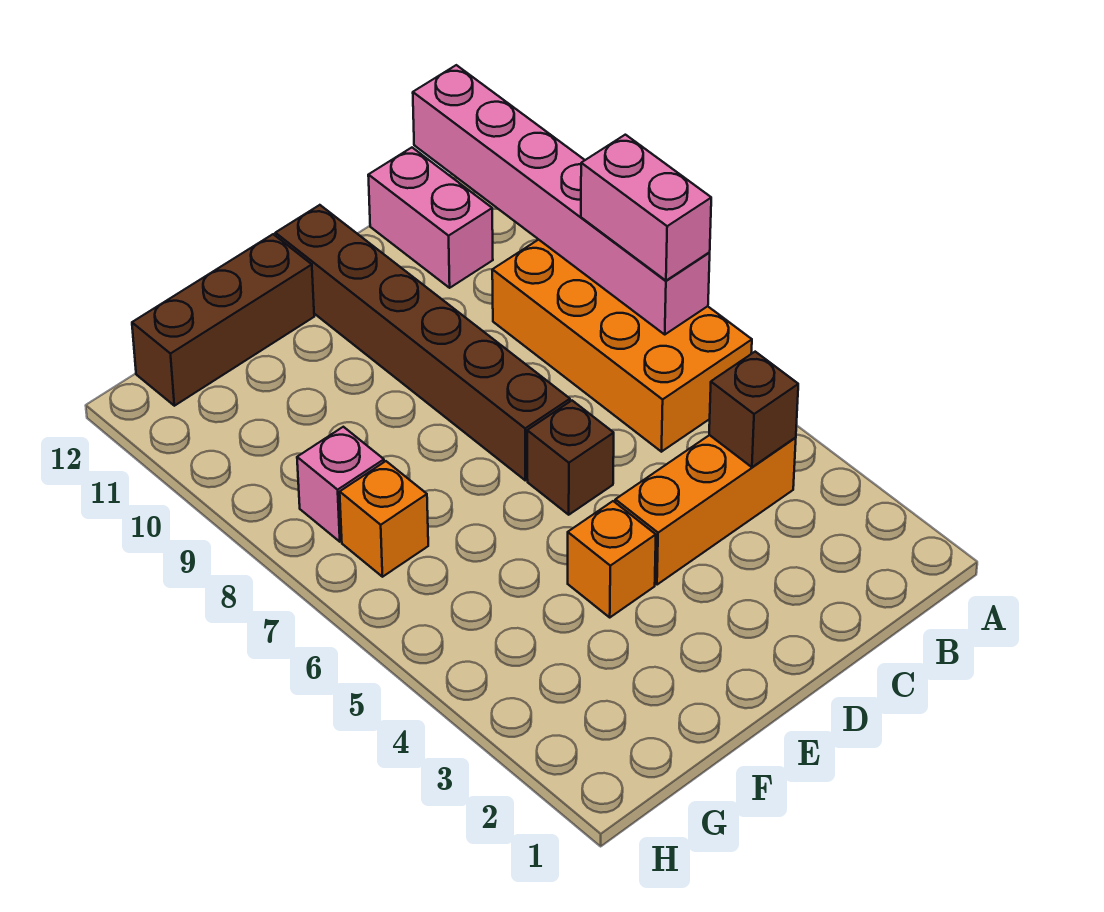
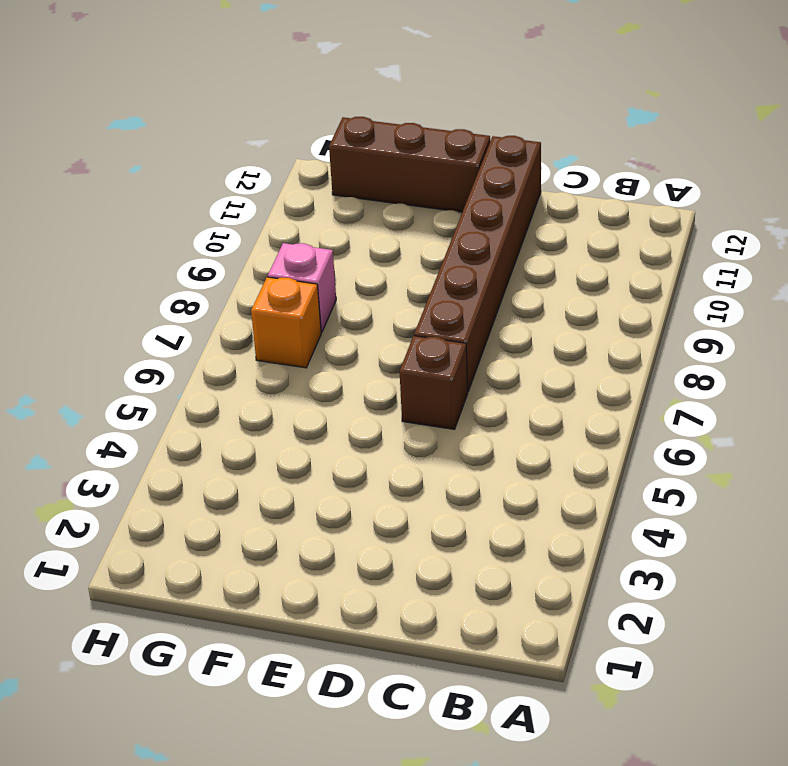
none -> orange 2x4 brick [492,240,752,452]
none -> orange 1x3 brick [615,435,796,585]
none -> pink 1x2 brick [368,148,493,288]

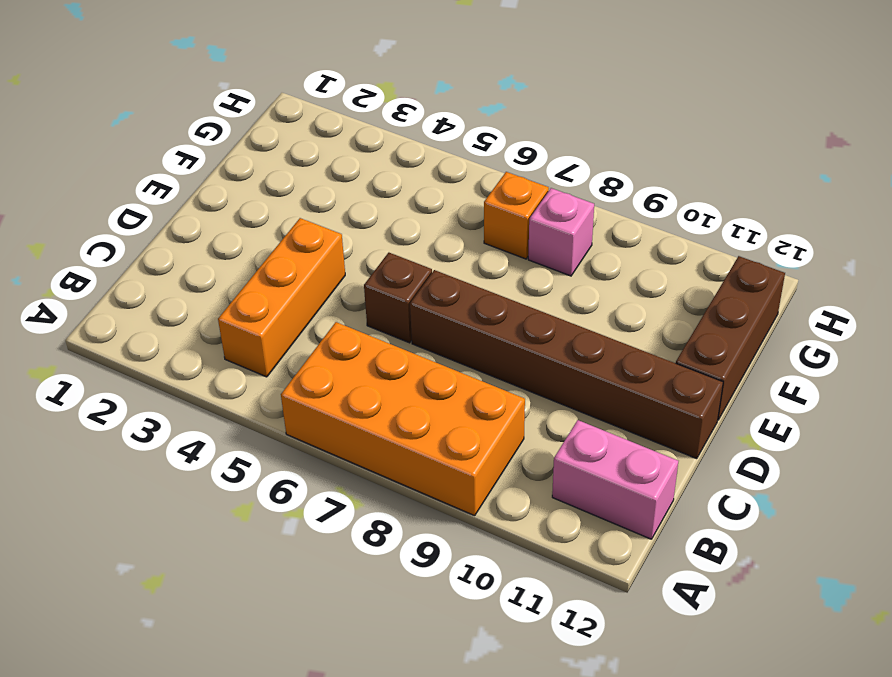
none -> orange 1x1 brick [568,501,656,617]
none -> pink 1x6 brick [413,65,710,334]
none -> brown 1x1 brick [709,352,798,467]

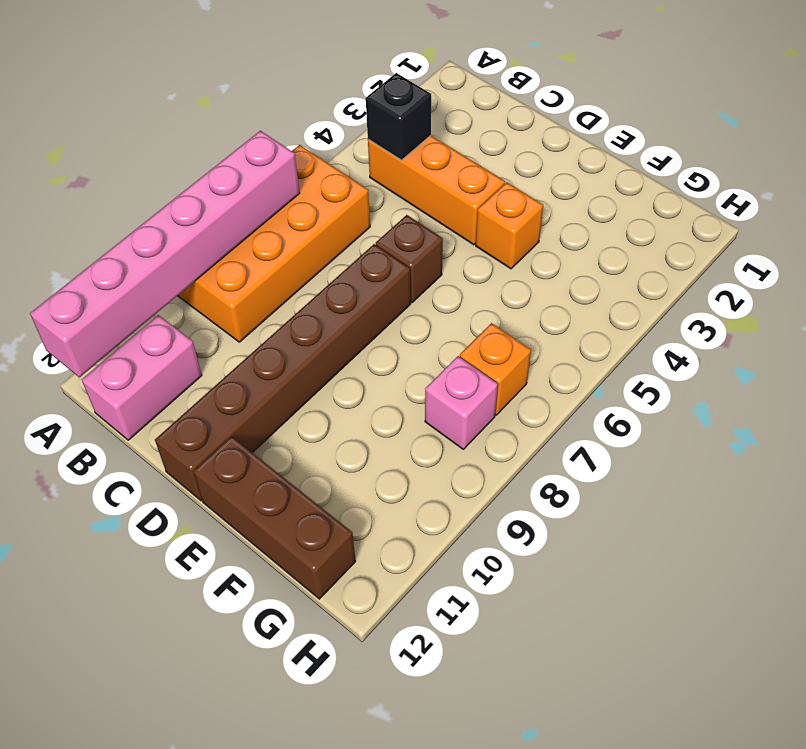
black 1x1 brick [366,73,431,160] -> brown 1x1 brick [709,352,798,467]
none -> pink 1x2 brick [581,135,711,281]

